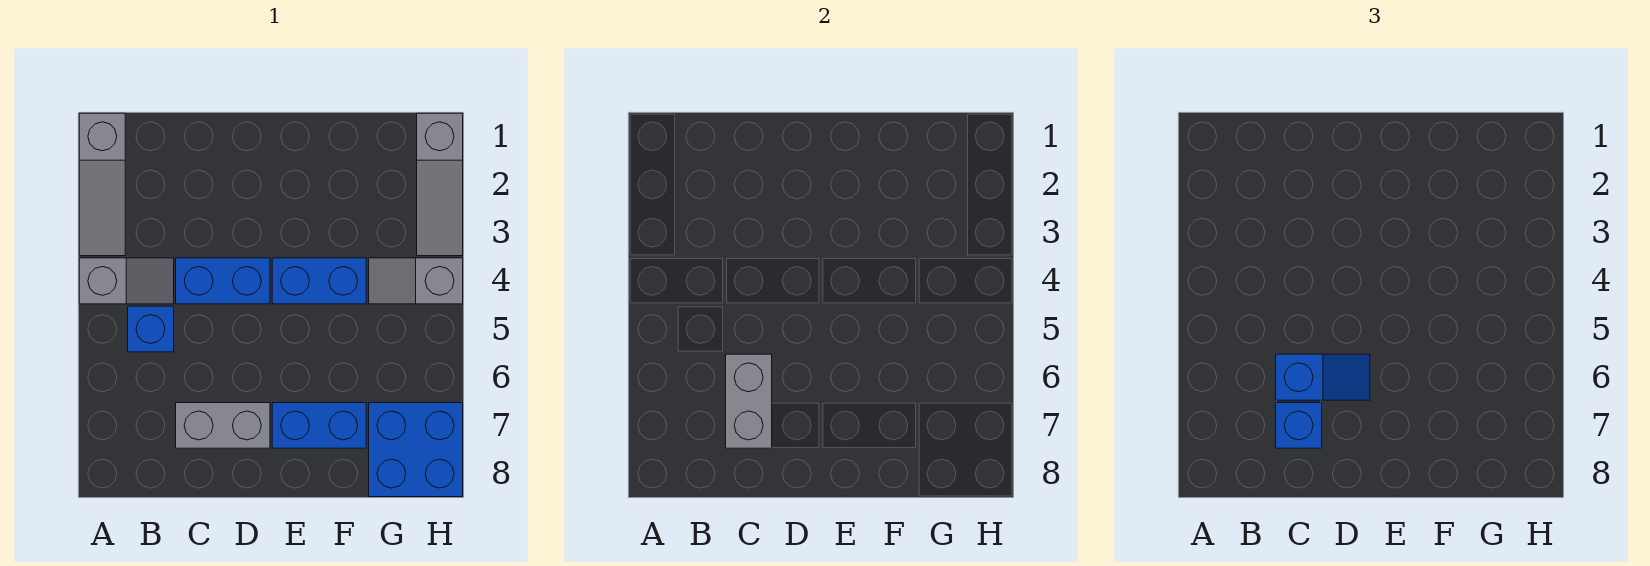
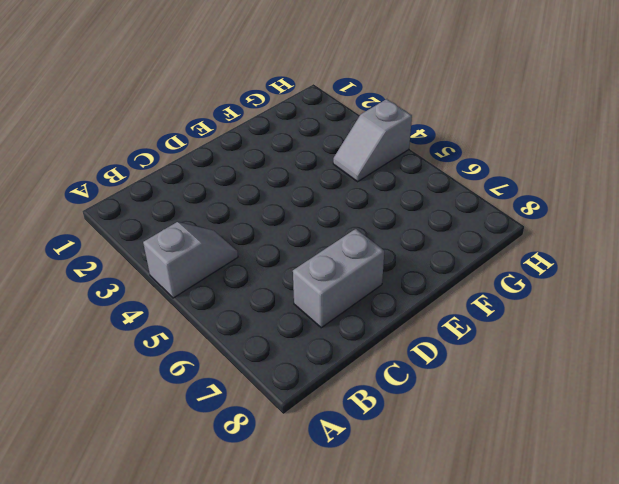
none -> grey 1x3 slope [79,113,125,256]
none -> blue 1x1 brick [128,306,174,352]
none -> blue 1x2 brick [176,258,270,304]

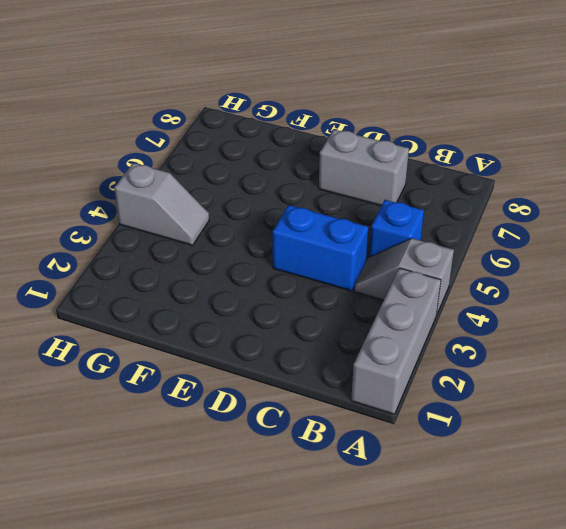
grey 1x3 brick [351,268,441,414] -> grey 1x3 slope [79,113,125,256]
none -> blue 1x2 brick [272,258,366,304]
none -> blue 1x2 brick [272,403,366,448]
none -> blue 2x2 brick [369,403,463,497]

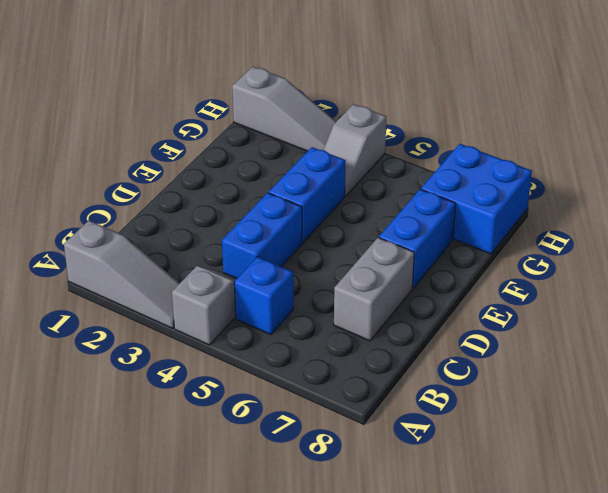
none -> grey 1x2 brick [726,354,772,448]
none -> blue 1x2 slope [1276,354,1370,400]
none -> blue 1x1 brick [1276,403,1322,448]

